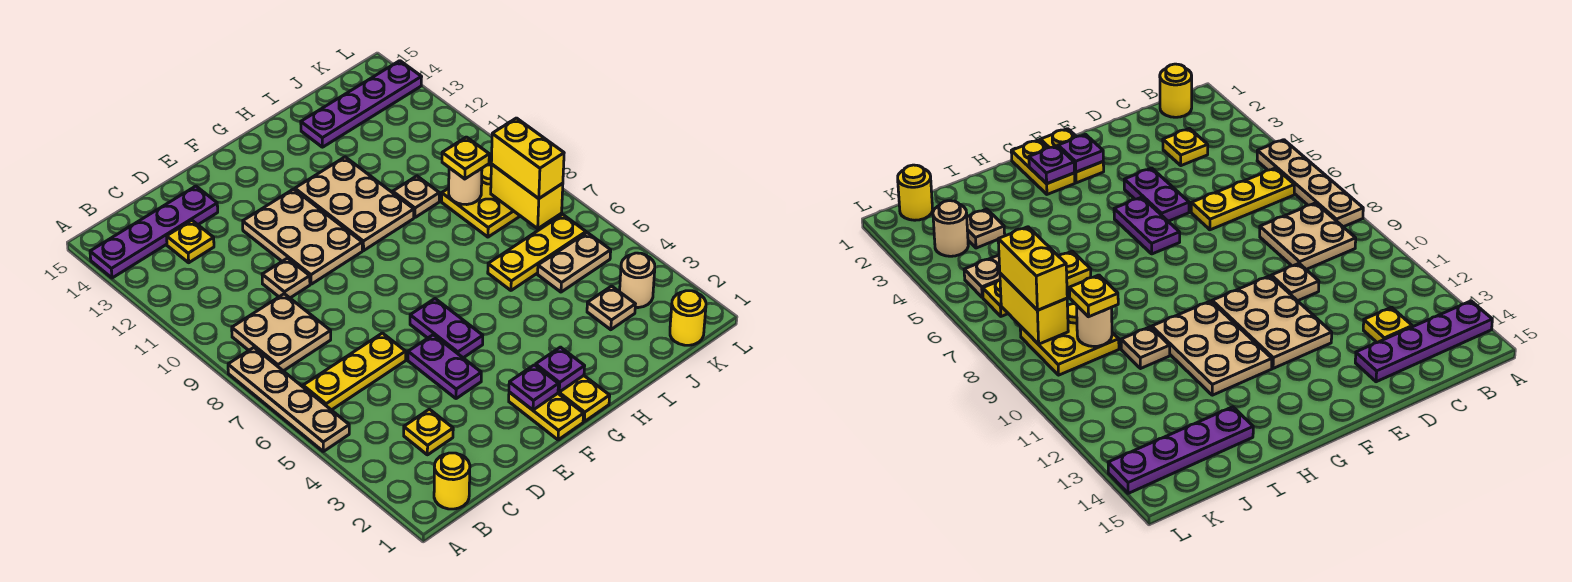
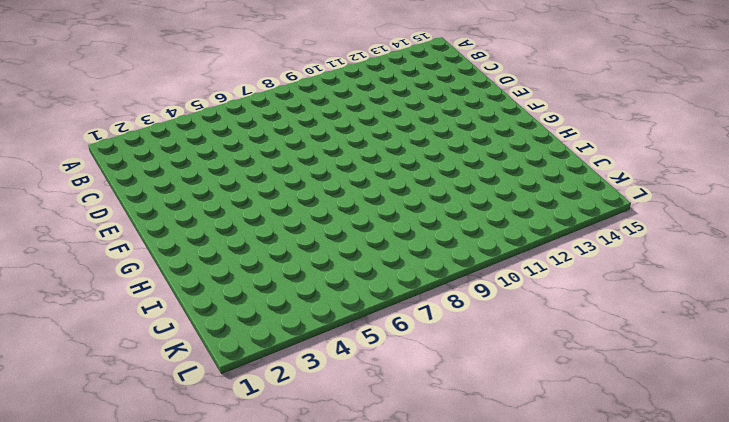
none -> tan 1x4 plate [228,348,349,451]
none -> purple 1x4 plate [90,186,218,278]
none -> yellow 1x1 round brick [434,453,470,509]

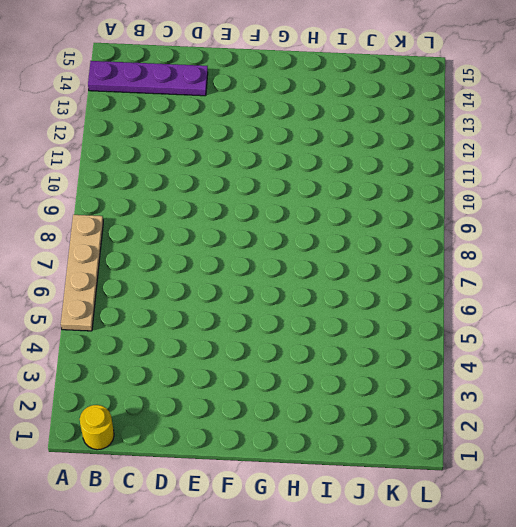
none -> yellow 1x3 plate [303,333,406,410]
none -> tan 2x2 plate [232,294,331,371]
none -> yellow 1x1 plate [404,409,453,455]

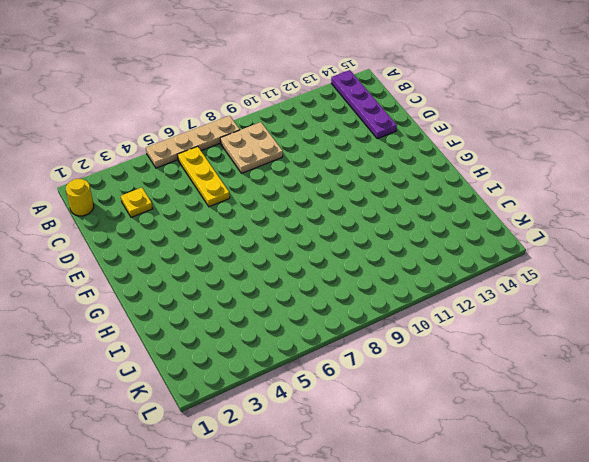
none -> yellow 1x1 plate [167,220,214,263]
none -> tan 1x1 plate [262,258,310,298]
none -> purple 1x2 plate [408,335,481,399]

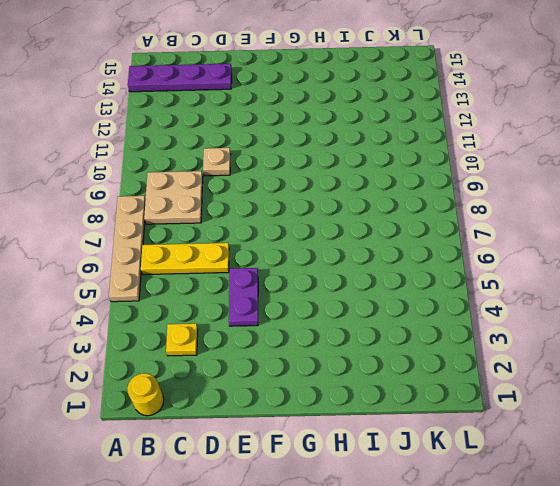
none -> yellow 1x1 plate [167,220,214,263]
none -> tan 2x3 plate [243,189,362,284]
none -> yellow 1x2 plate [509,392,584,440]

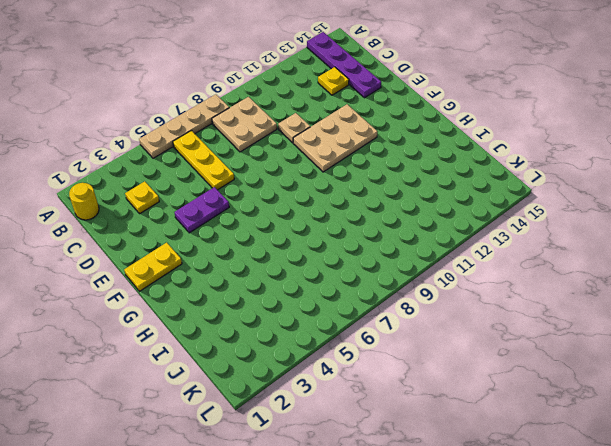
none -> purple 1x2 plate [410,299,483,358]
none -> yellow 1x2 plate [558,376,610,422]
none -> tan 2x3 plate [295,157,414,251]

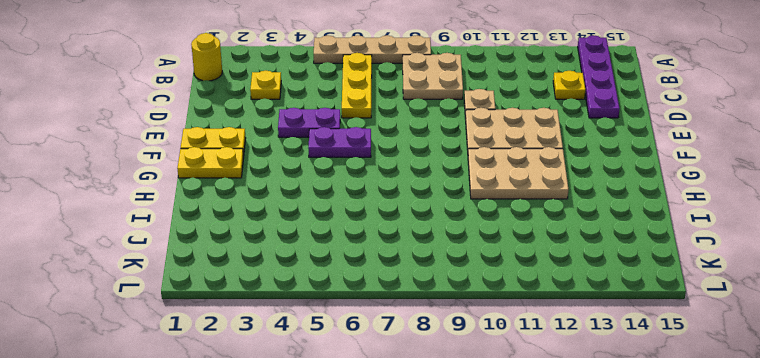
none -> yellow 1x3 plate [488,215,586,290]
none -> tan 1x1 plate [393,176,439,217]
none -> purple 1x4 plate [301,61,421,147]

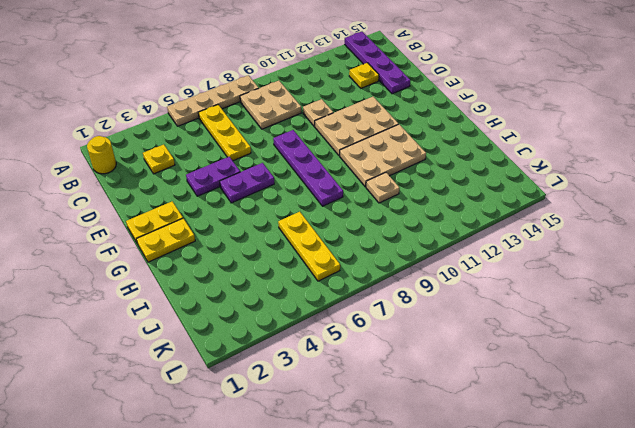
purple 1x4 plate [273,130,343,206] -> purple 1x4 plate moved to [301,61,421,147]
none -> tan 1x1 plate [587,286,635,330]
none -> tan 1x2 plate [538,233,611,292]
none -> yellow 2x2 plate [442,161,520,237]

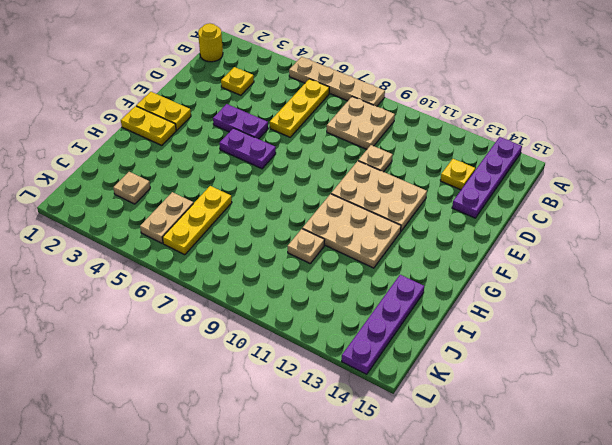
none -> yellow 2x2 plate [442,161,520,237]
none -> yellow 1x1 round brick [670,291,706,345]
none -> tan 1x1 round brick [620,253,655,308]

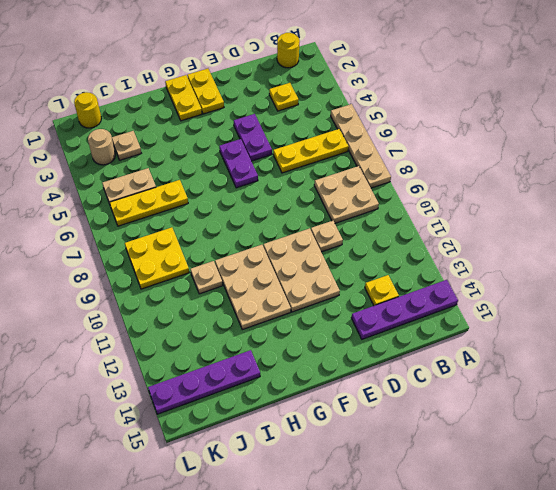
none -> purple 1x1 plate [509,365,558,410]
none -> purple 1x1 plate [536,347,585,392]
none -> tan 1x1 round brick [449,168,482,205]

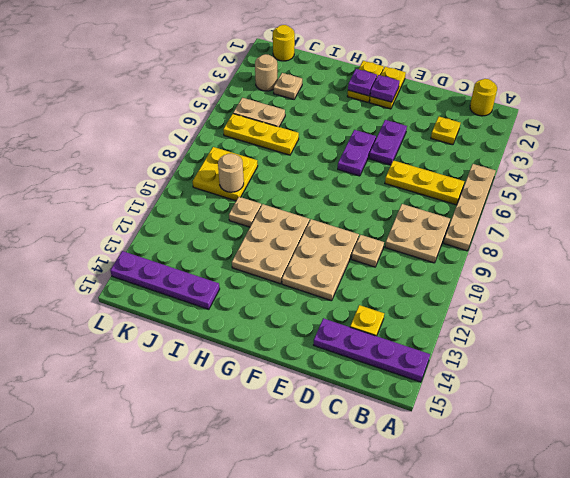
none -> yellow 1x2 brick [491,164,563,228]
none -> yellow 1x1 plate [442,137,489,179]
none -> yellow 1x2 brick [491,118,564,198]

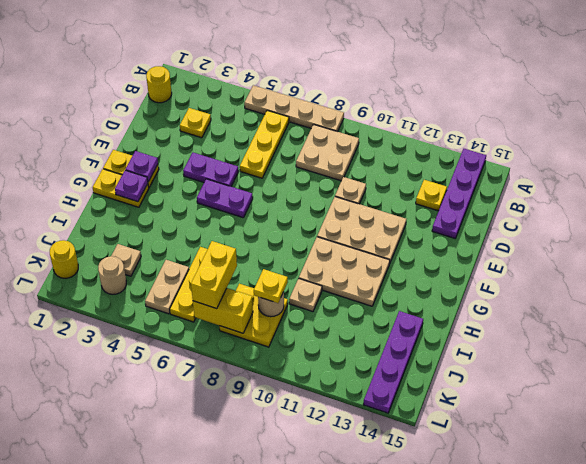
yellow 1x2 brick [191,241,237,309] -> yellow 1x2 brick turned to [491,118,564,198]

